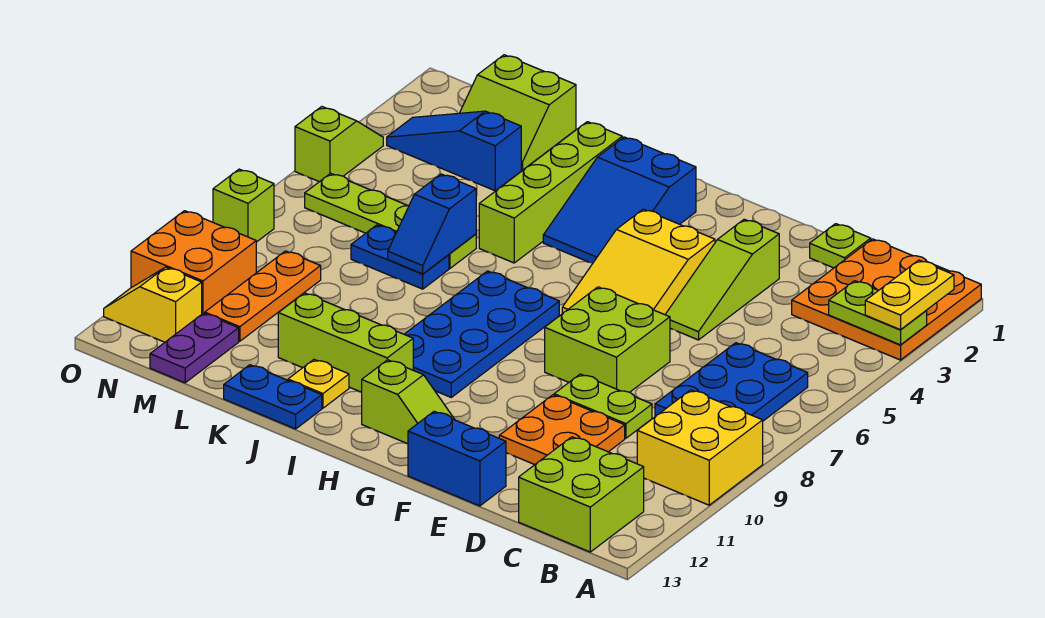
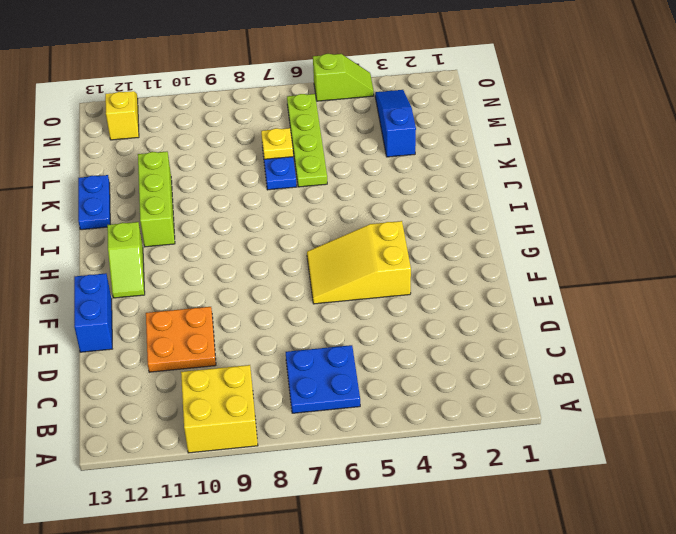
blue 2x2 plate [286,345,360,413] -> blue 2x3 plate [655,343,808,421]
yellow 1x1 plate [261,128,293,159] -> yellow 1x1 plate moved to [288,360,349,408]
none -> orange 3x3 plate [792,239,981,360]
none -> lime 2x2 brick [519,437,644,552]
none -> lime 1x1 plate [810,224,871,268]
none -> lime 1x2 plate [554,374,652,438]

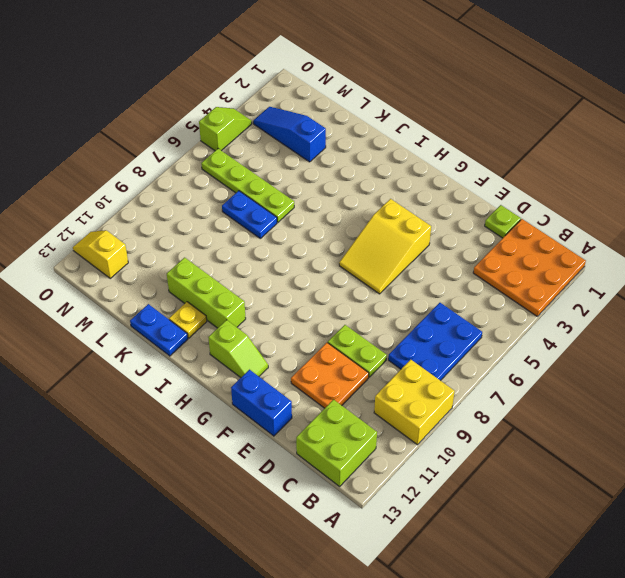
none -> lime 1x3 slope [665,219,779,340]
none -> lime 2x2 brick [545,287,670,392]
none -> blue 2x3 slope [543,137,696,264]
none -> blue 2x4 plate [404,271,559,397]

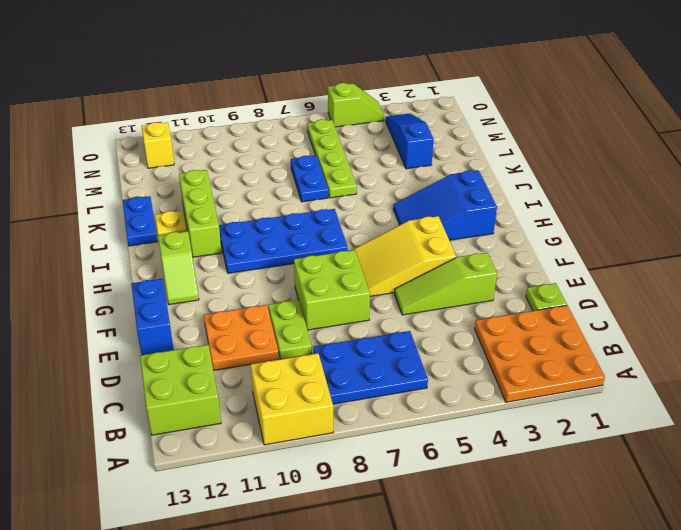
none -> lime 1x4 brick [479,122,622,263]
none -> lime 2x2 slope [460,55,576,170]
none -> orange 1x3 plate [205,251,321,341]
none -> purple 1x2 plate [150,313,239,383]

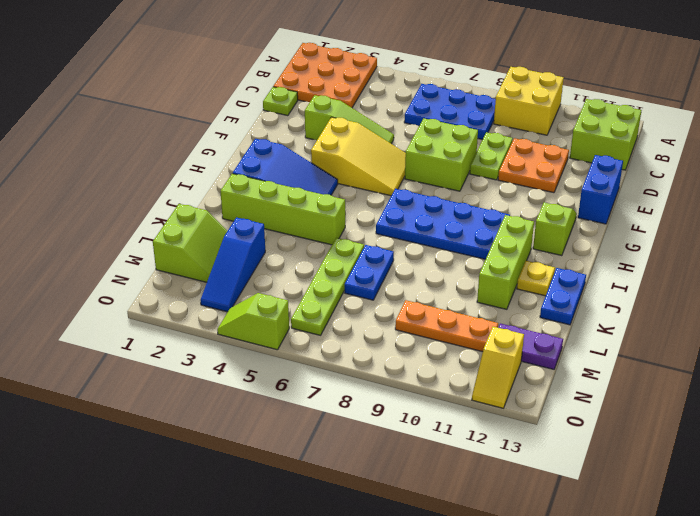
none -> orange 2x2 brick [131,211,256,314]
none -> lime 1x1 brick [213,169,274,242]
none -> lime 1x2 plate [829,281,927,345]
none -> blue 1x2 slope [388,174,476,274]

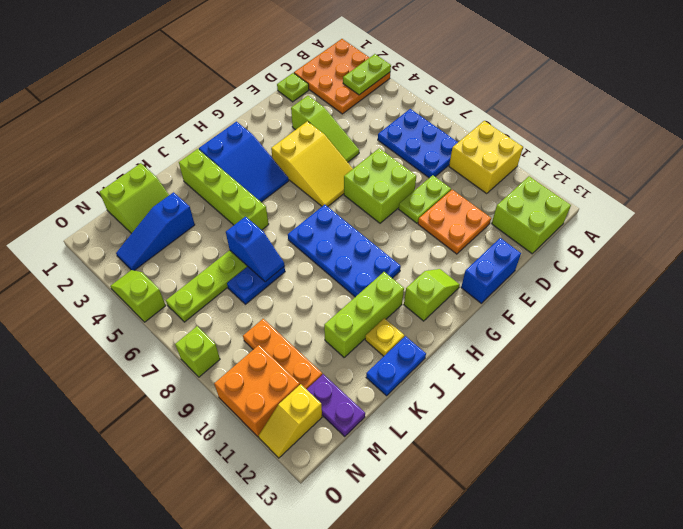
none -> yellow 1x2 plate [865,260,954,330]

